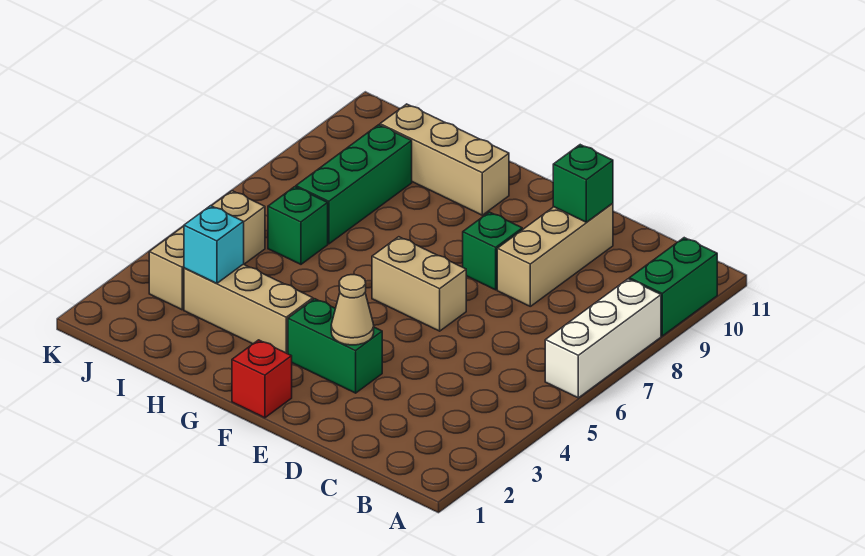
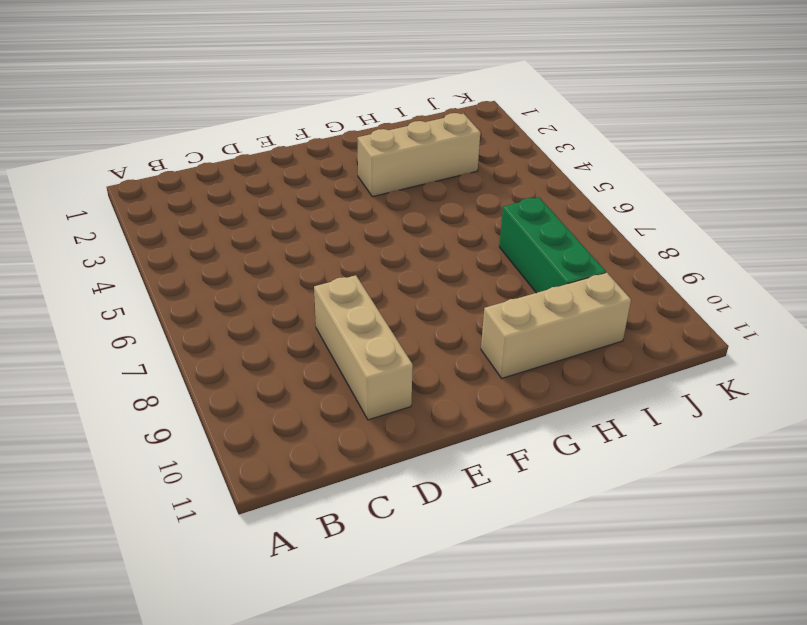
none -> white 1x3 brick [545,279,661,398]
none -> green 1x2 brick [629,238,717,336]
none -> green 1x2 brick [288,299,382,393]

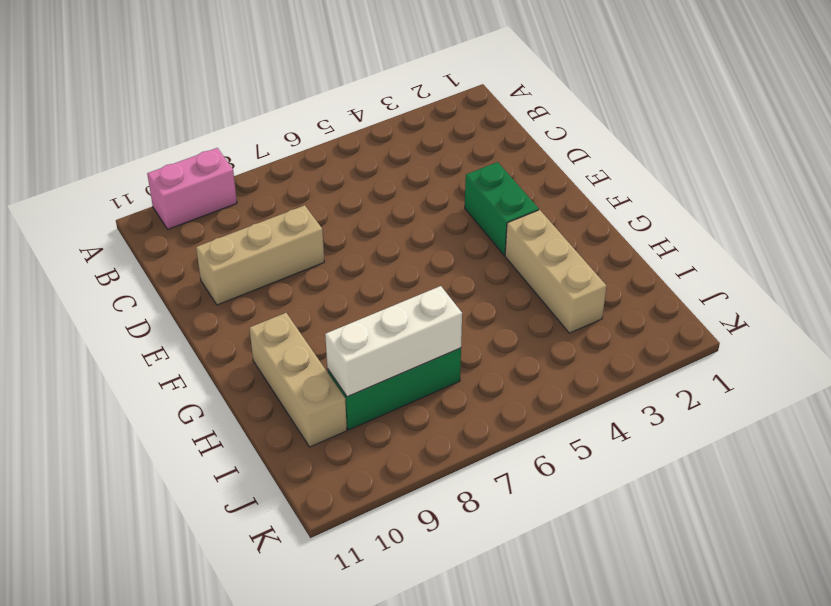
pink 1x2 brick [147,148,237,229] -> green 1x2 brick [629,238,717,336]
white 1x3 brick [325,286,462,397] -> white 1x3 brick moved to [545,279,661,398]
none -> tan 1x2 brick [372,237,466,331]
none -> green 1x1 brick [463,212,522,290]
none -> red 1x1 brick [232,340,292,418]

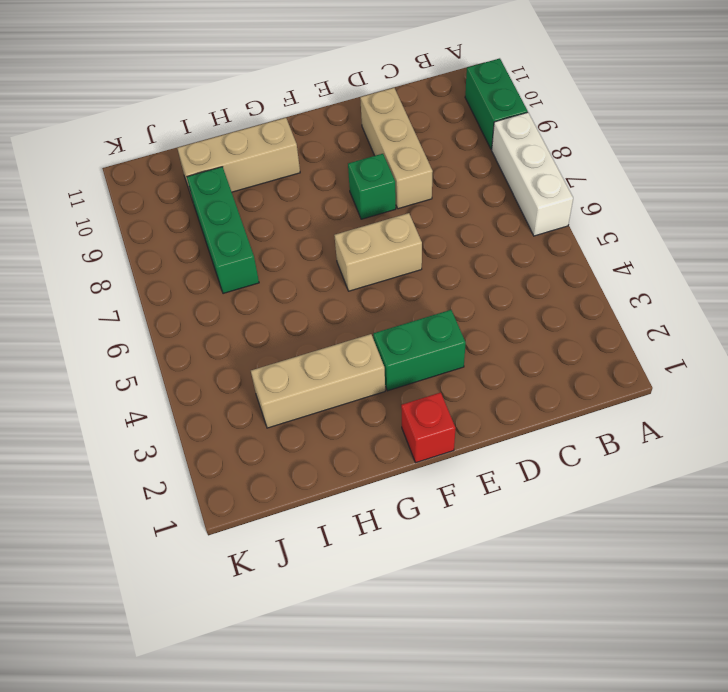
none -> green 1x1 brick [268,187,328,264]
none -> tan 1x3 brick [149,191,265,310]
none -> green 1x1 brick [553,145,613,222]

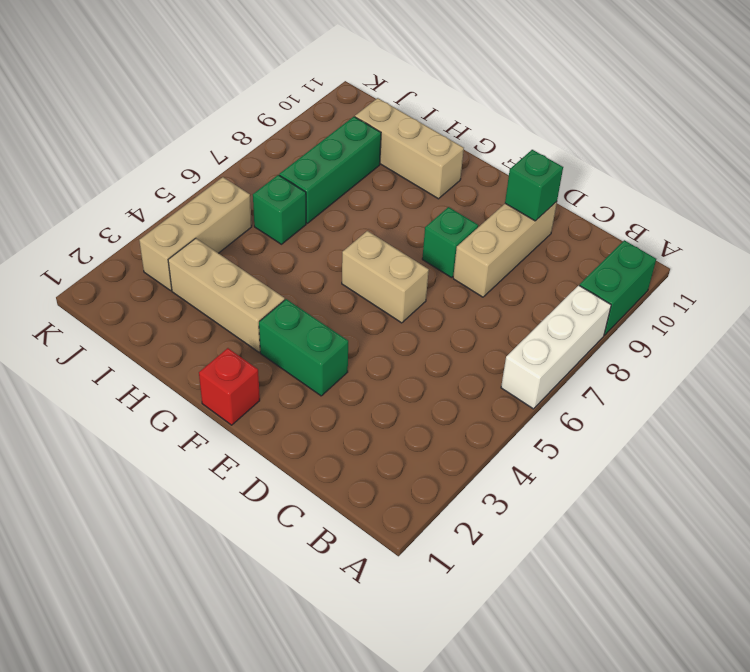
none -> tan 1x1 cone [331,275,374,345]
none -> cyan 1x1 brick [184,206,244,284]

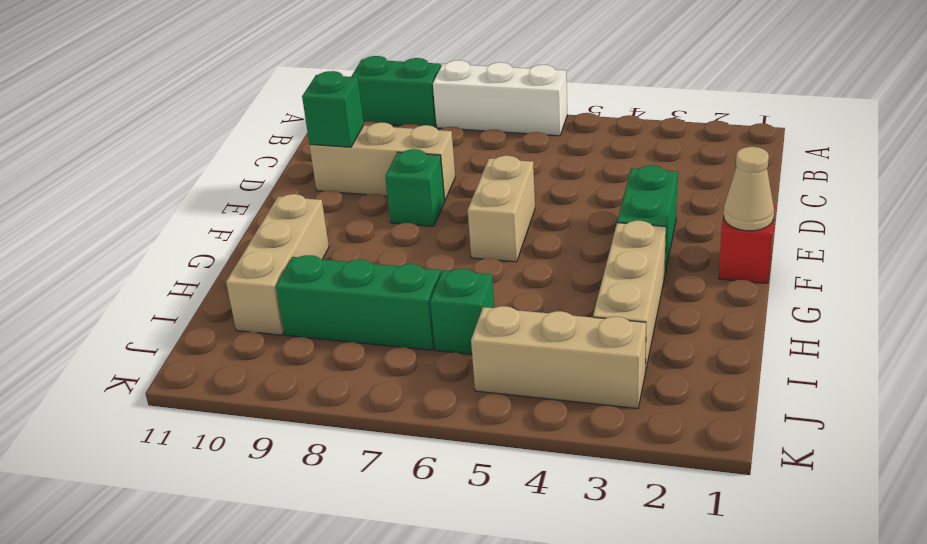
tan 1x1 cone [724,147,774,231] -> tan 1x1 cone moved to [331,275,374,345]
none -> cyan 1x1 brick [184,206,244,284]

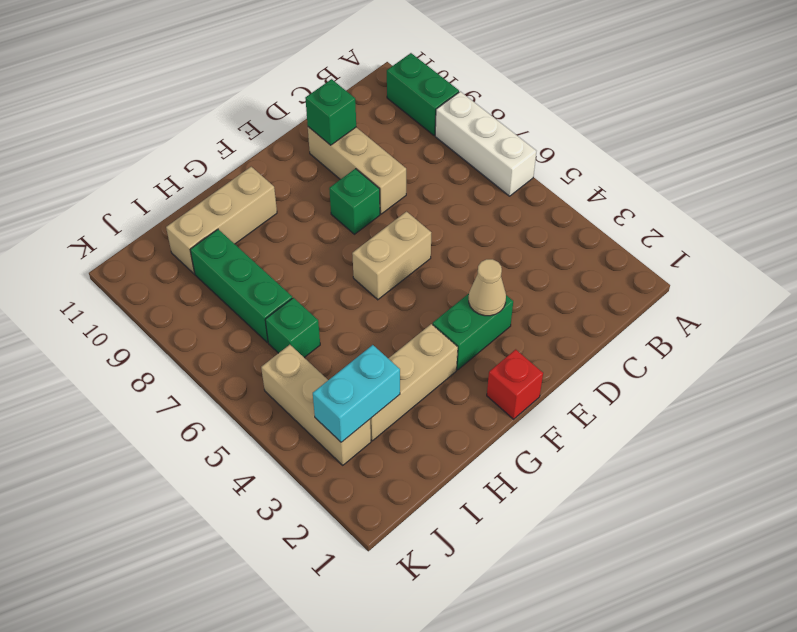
cyan 1x2 brick [313,345,400,442] -> cyan 1x1 brick [184,206,244,284]

